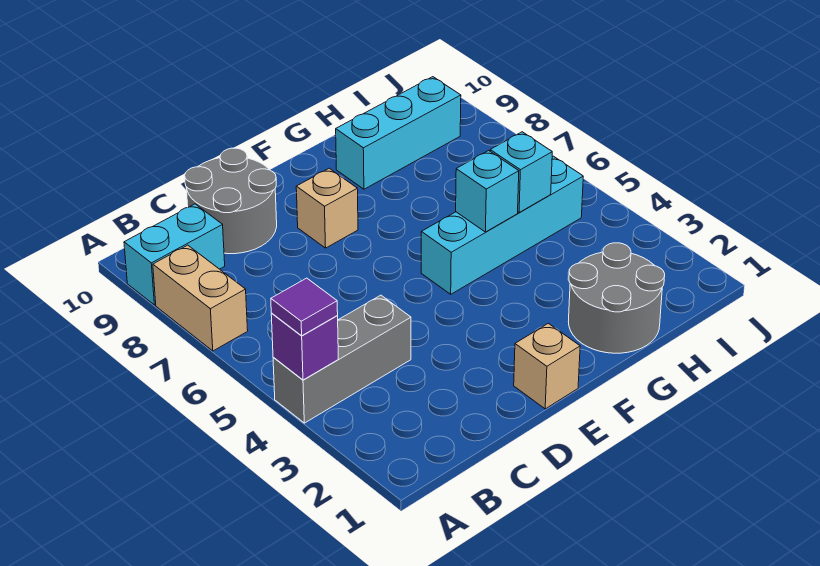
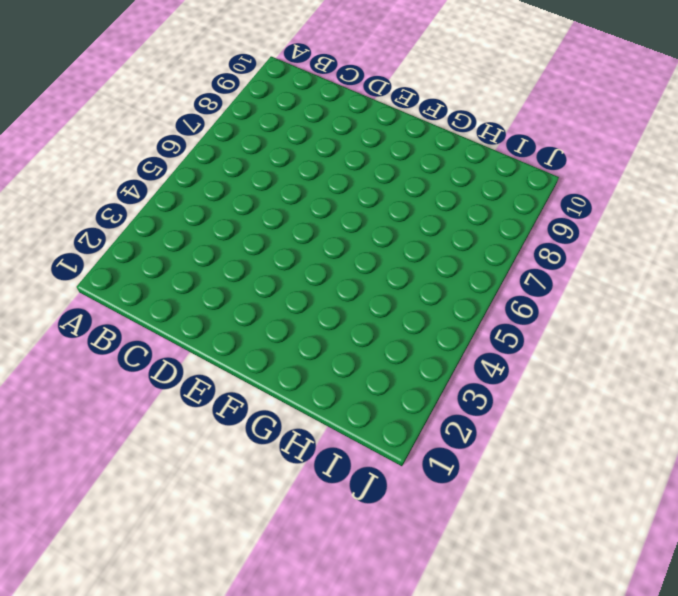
none -> grey 1x3 brick [273,295,411,423]
none -> tan 1x2 brick [153,245,248,351]
none -> cyan 1x2 brick [124,204,225,305]

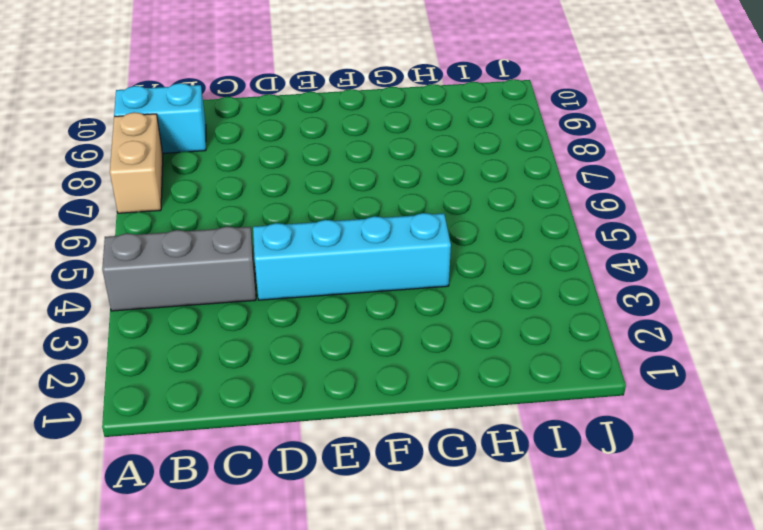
cyan 1x4 brick [253,213,451,300] -> cyan 1x4 brick moved to [421,156,583,294]
none -> grey 2x2 round brick [185,148,277,254]
none -> tan 1x1 brick [514,323,580,409]
none -> tan 1x1 brick [296,168,358,248]

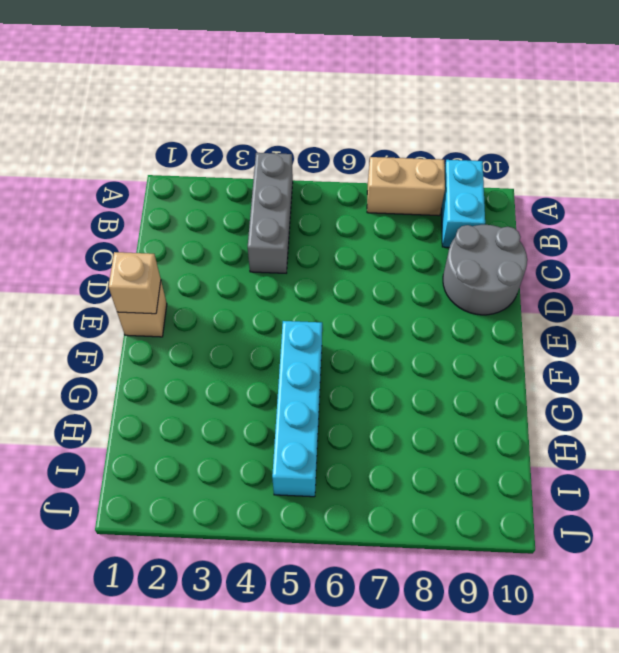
tan 1x1 brick [109,252,161,314] -> tan 1x1 brick moved to [296,168,358,248]
none -> grey 2x2 round brick [568,243,665,353]
none -> cyan 1x3 brick [336,77,461,189]
none -> purple 1x1 brick [271,314,338,380]

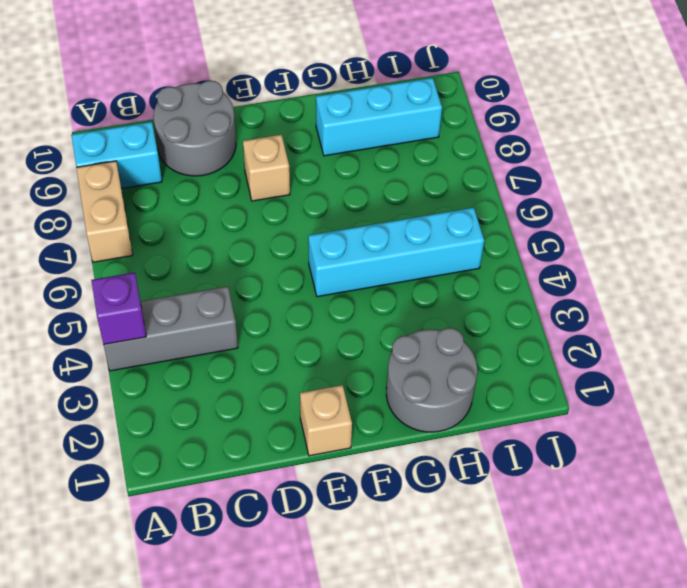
none -> cyan 1x1 brick [456,151,519,232]
none -> cyan 1x1 brick [490,132,552,213]
none -> purple 1x1 tile [271,278,338,336]

